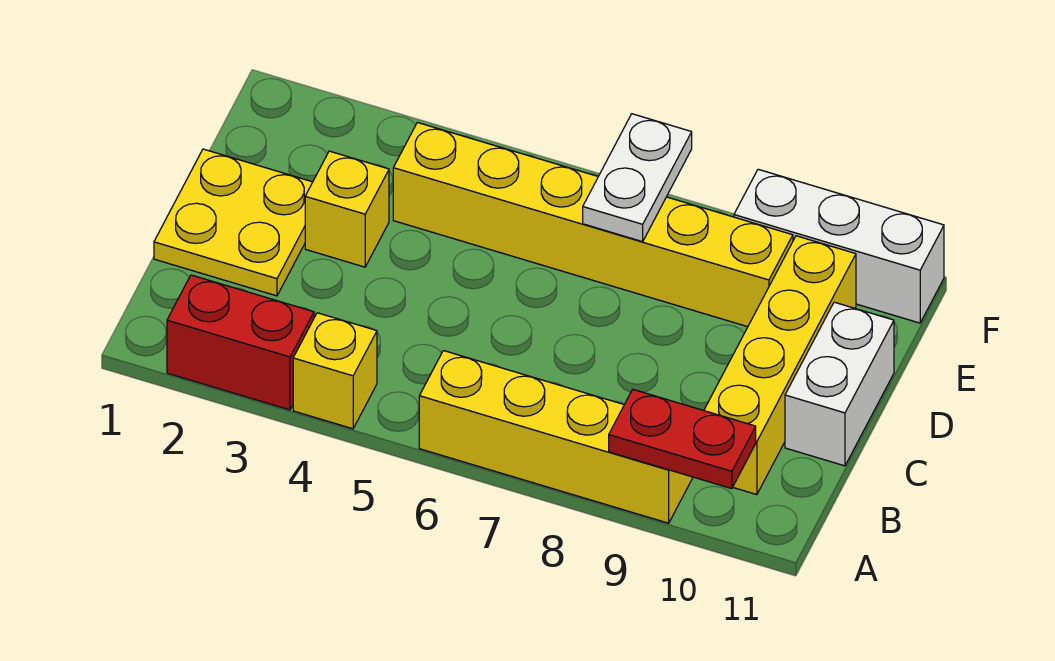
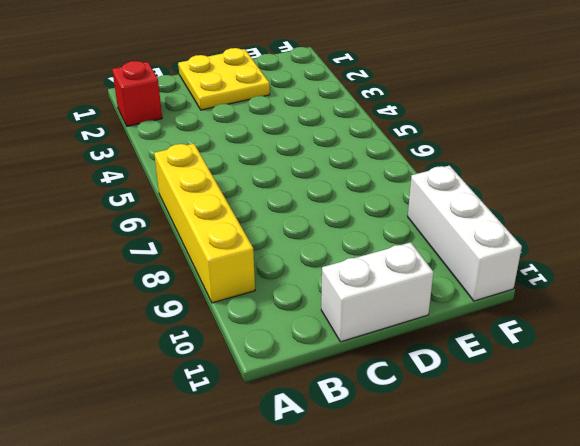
red 1x1 brick [112,61,162,126] -> red 1x2 brick [167,275,314,410]
none -> yellow 1x1 brick [293,313,377,429]
none -> yellow 1x4 brick [704,236,856,495]

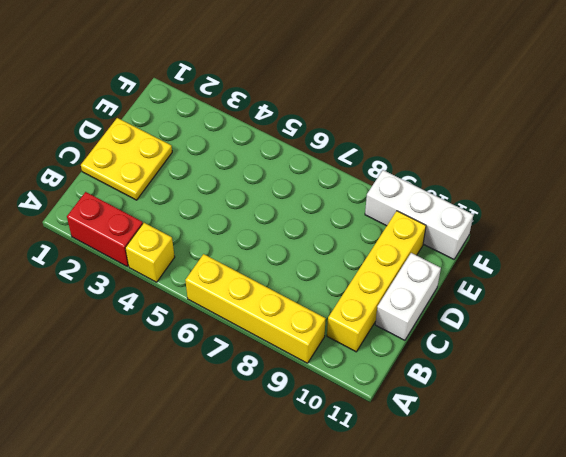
none -> yellow 1x1 brick [305,151,389,267]
none -> yellow 1x6 brick [393,123,793,327]

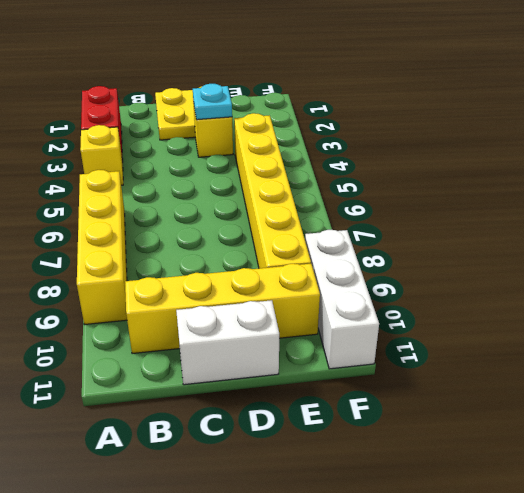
cyan 1x1 plate [193,84,232,120] -> none
none -> red 1x2 plate [609,390,756,489]
none -> white 1x2 plate [583,114,692,242]

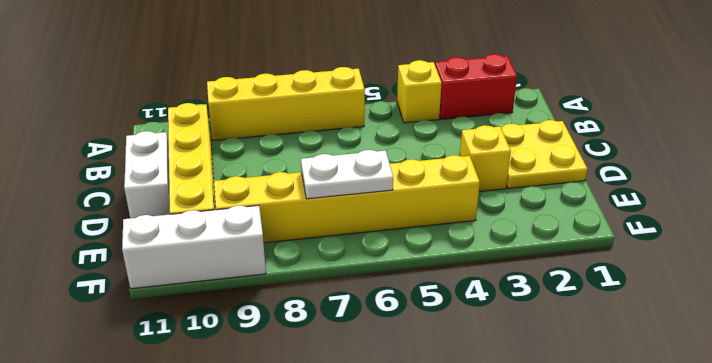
white 1x2 plate [301,150,393,199] -> white 1x2 plate turned to [583,114,692,242]
none -> red 1x2 plate [609,390,756,489]

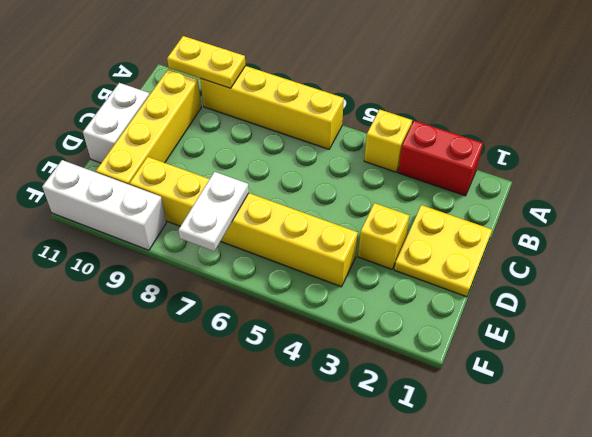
yellow 1x2 plate [167,36,246,88] -> red 1x2 plate [609,390,756,489]

